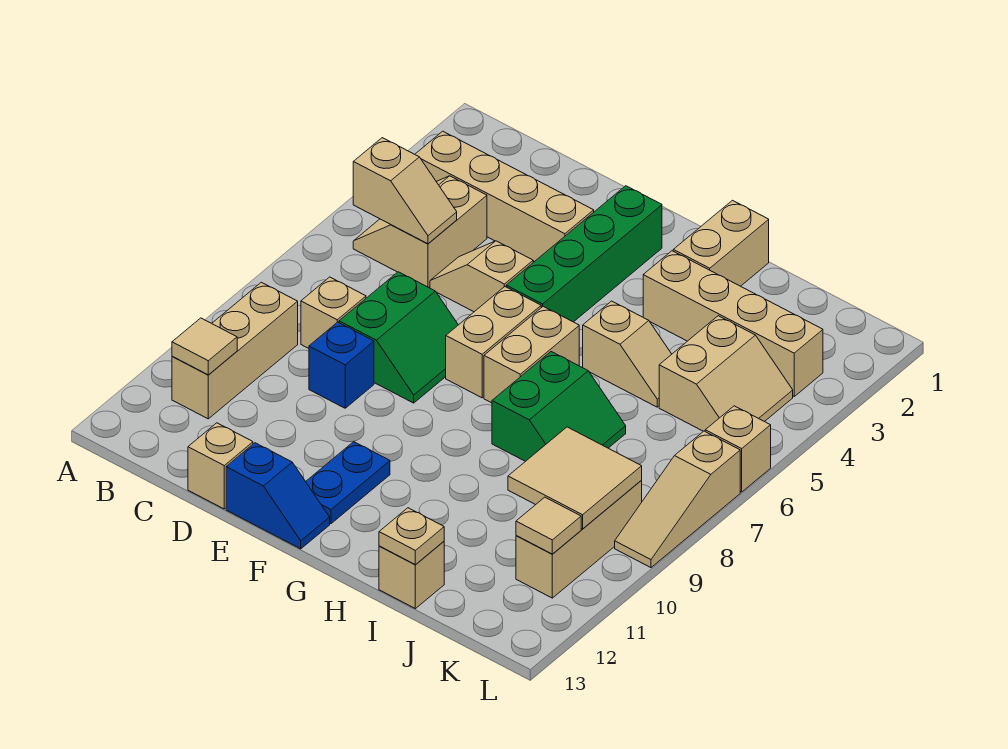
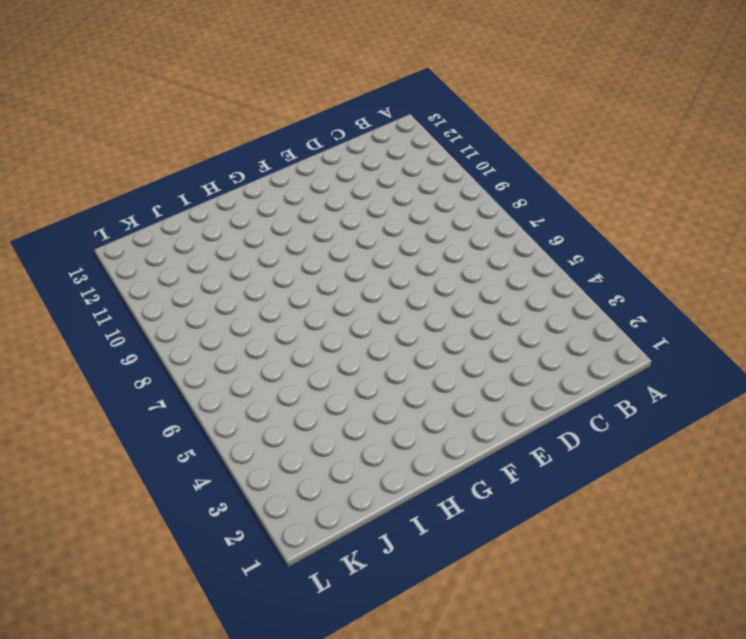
none -> tan 1x4 brick [415,131,594,262]
none -> tan 2x2 slope [353,176,487,288]
none -> tan 1x3 brick [172,282,298,419]

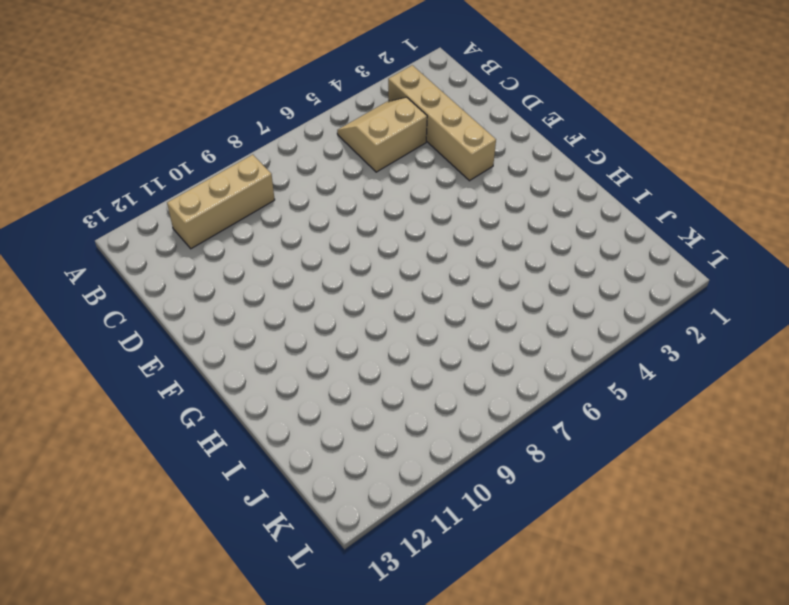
none -> tan 1x1 brick [301,277,366,348]
none -> tan 1x2 slope [430,241,533,312]
none -> green 2x2 slope [339,272,458,403]

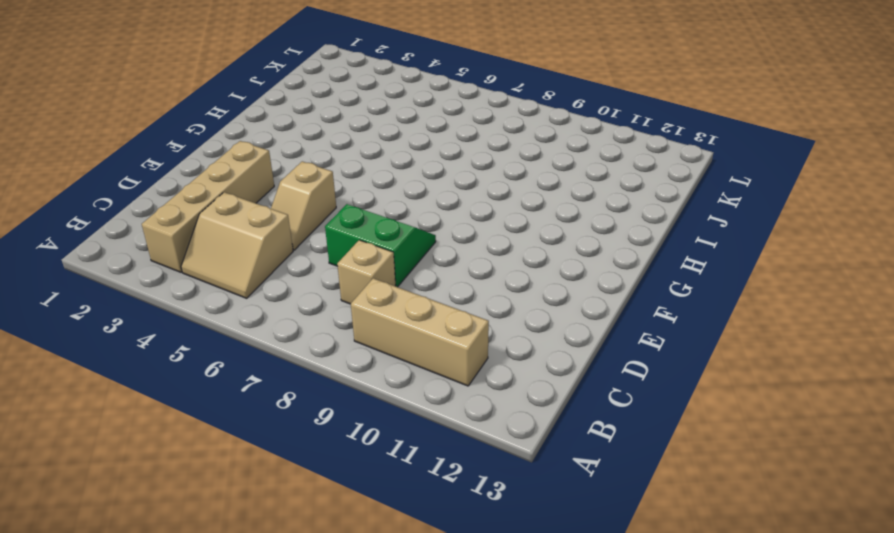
none -> blue 1x1 brick [309,322,374,408]
none -> tan 1x1 brick [188,423,253,509]
none -> blue 1x2 slope [226,443,330,549]

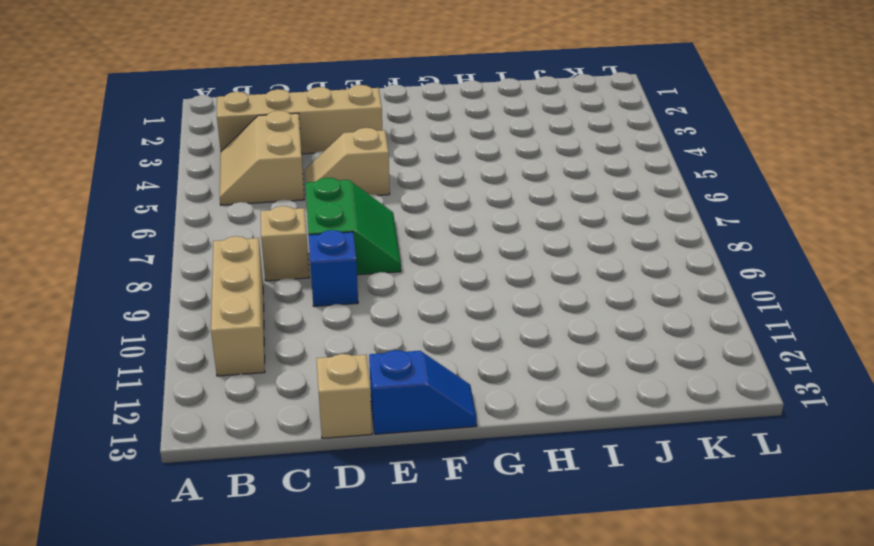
none -> green 1x4 brick [506,186,662,322]
none -> tan 1x2 brick [446,287,541,398]
none -> blue 1x2 plate [306,442,390,524]

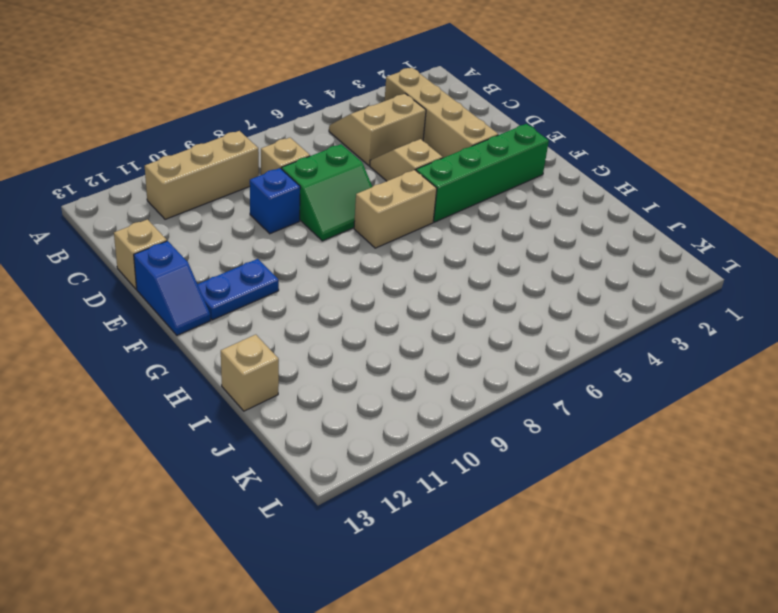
none -> tan 1x2 brick [484,306,579,403]
none -> tan 1x2 brick [673,200,769,286]
none -> tan 1x4 brick [643,251,823,396]

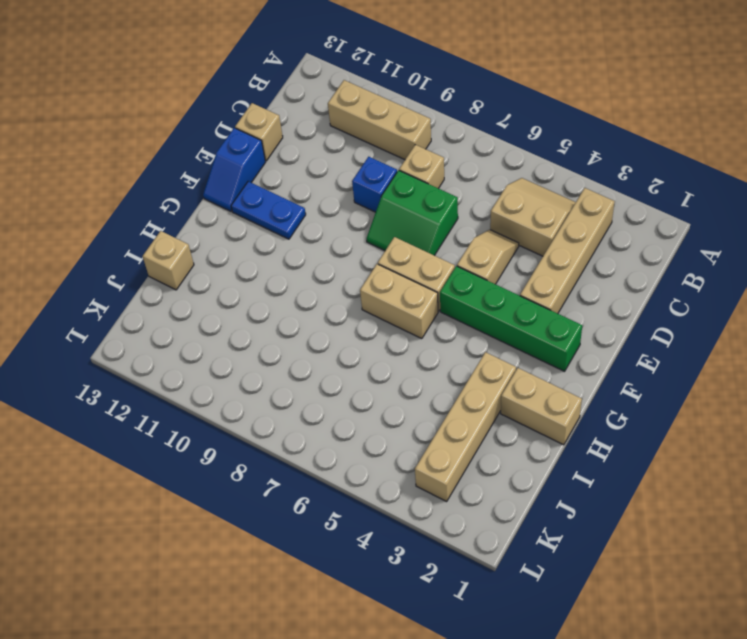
none -> tan 1x2 slope [583,301,672,407]
none -> green 2x2 slope [492,352,626,461]
none -> tan 2x2 slope [659,316,793,431]

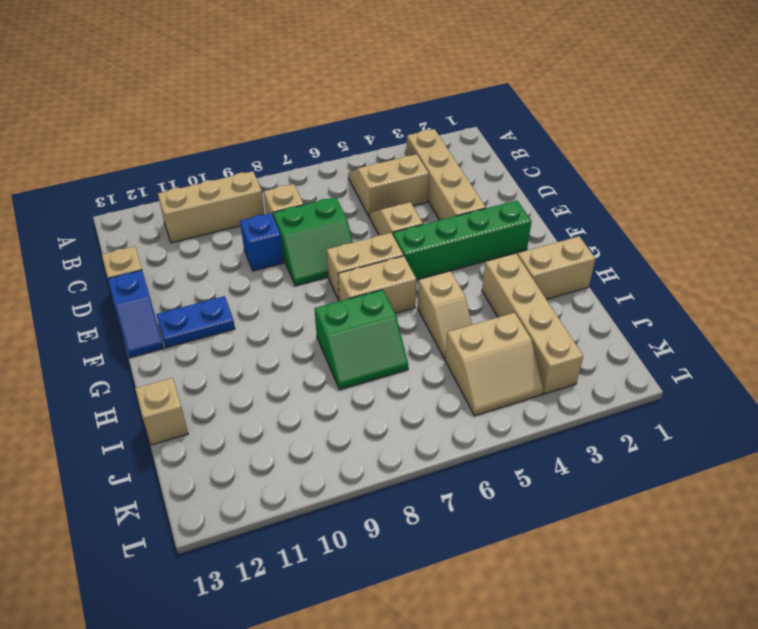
none -> tan 1x3 brick [516,481,642,598]
none -> tan 1x1 brick [705,406,771,492]
none -> tan 1x3 slope [615,431,740,568]

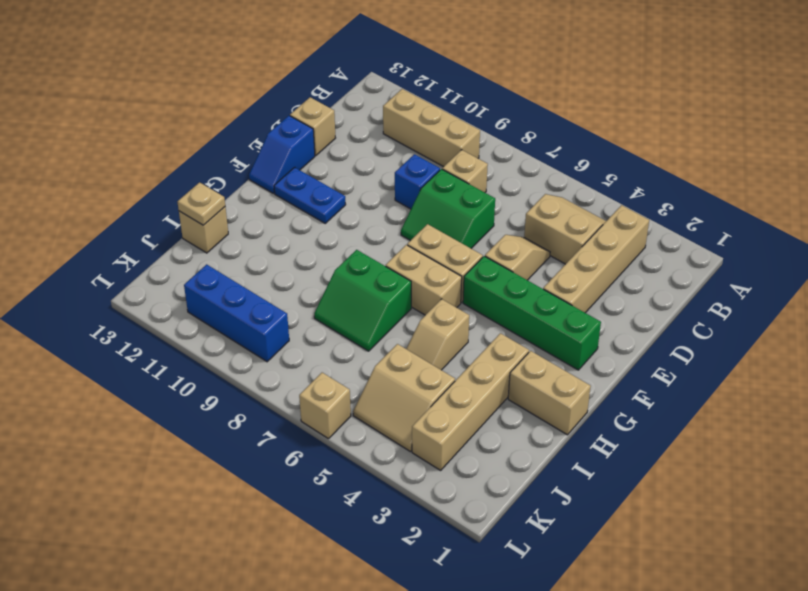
blue 1x3 brick [184,264,289,362] -> tan 1x3 brick [516,481,642,598]
none -> tan 1x3 slope [615,431,740,568]
none -> tan 1x2 slope [353,138,457,244]
none -> tan 1x1 tile [172,318,237,375]

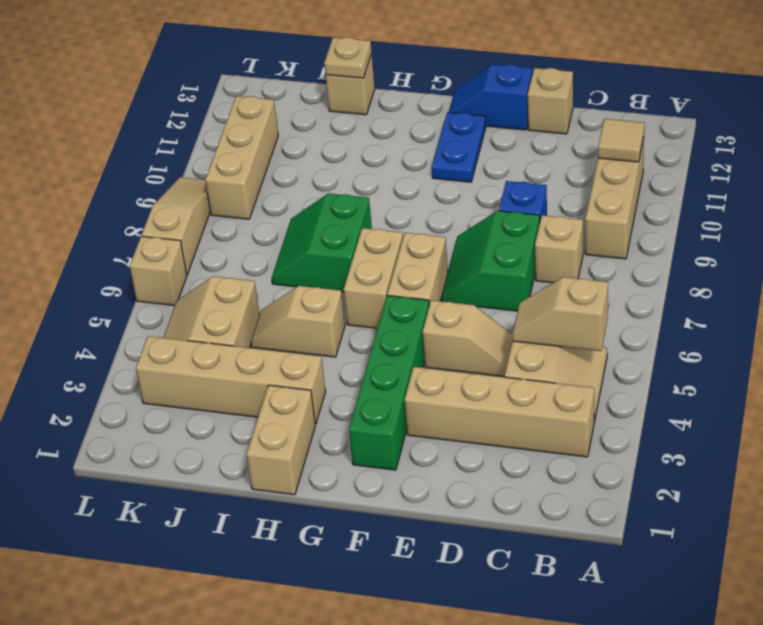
none -> tan 2x2 tile [508,427,642,529]
none -> tan 1x1 tile [516,497,581,554]

